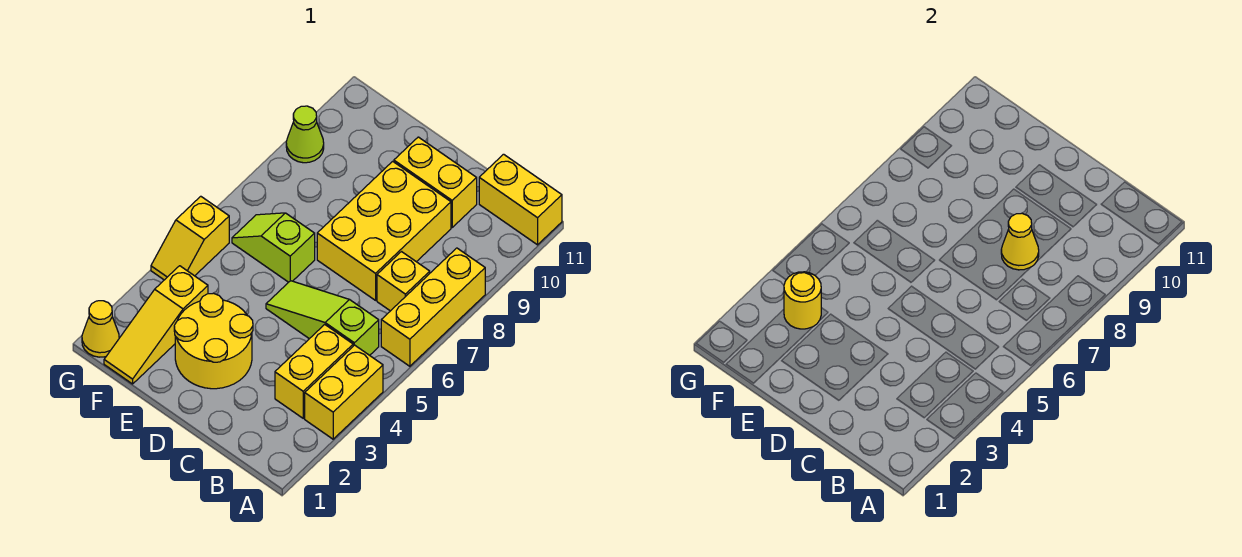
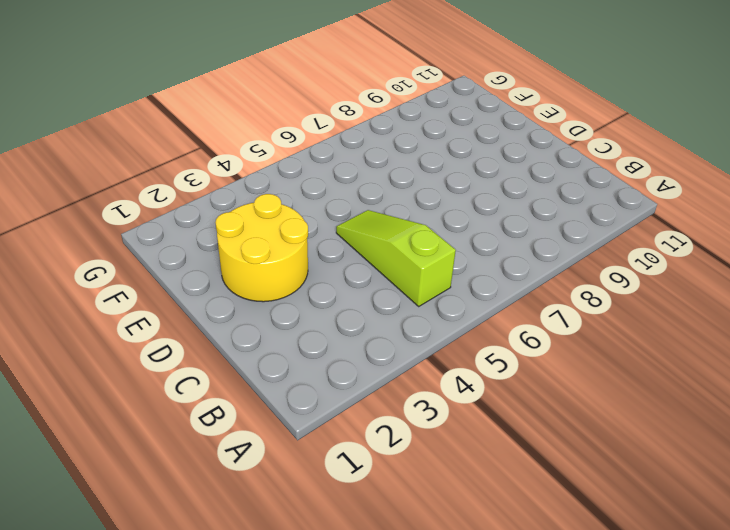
none -> yellow 1x2 brick [305,345,383,439]
none -> yellow 1x3 brick [381,248,485,366]
none -> yellow 1x2 brick [479,154,562,245]

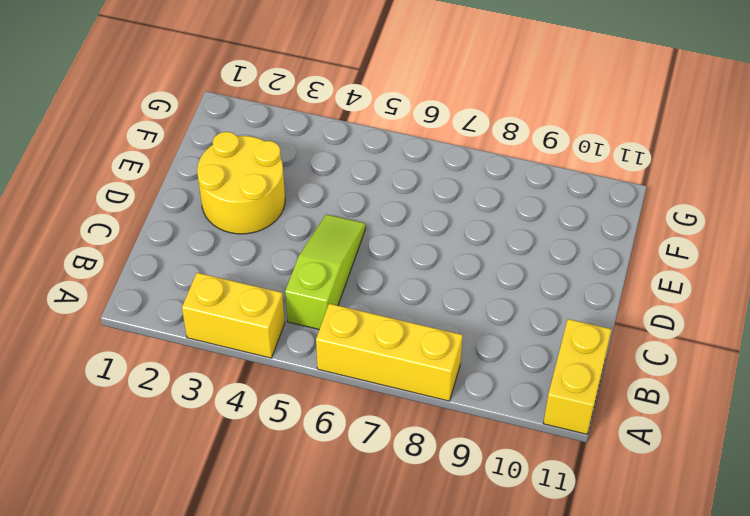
none -> yellow 1x2 brick [275,324,353,418]
none -> yellow 1x1 brick [377,252,430,311]
none -> yellow 2x3 brick [317,161,451,300]

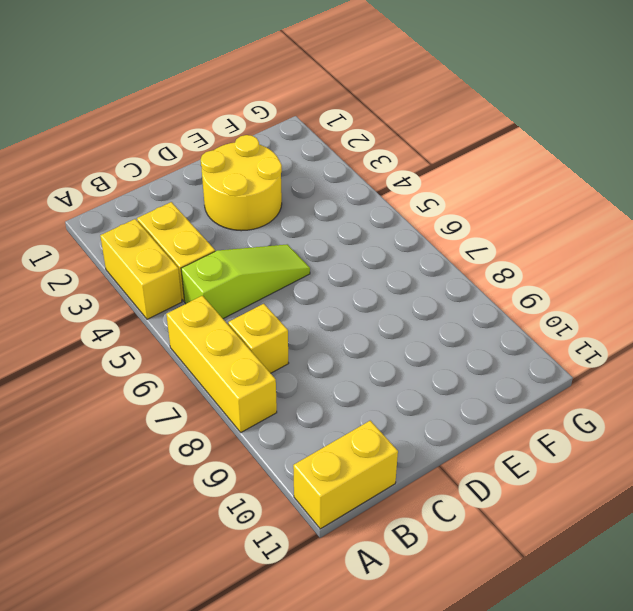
none -> yellow 2x3 brick [317,161,451,300]
none -> yellow 1x2 brick [394,137,477,227]
none -> lime 1x2 slope [232,213,315,282]

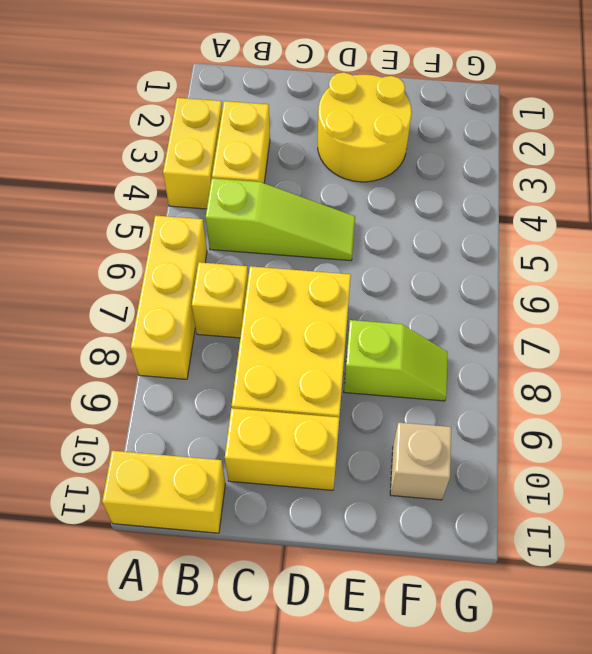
lime 1x2 slope [344,320,448,401] -> lime 1x2 slope moved to [232,213,315,282]
tan 1x1 brick [390,422,451,500] -> none
none -> yellow 1x3 slope [104,266,208,384]
none -> yellow 1x1 cone [82,301,119,357]
none -> yellow 1x2 slope [151,196,229,280]

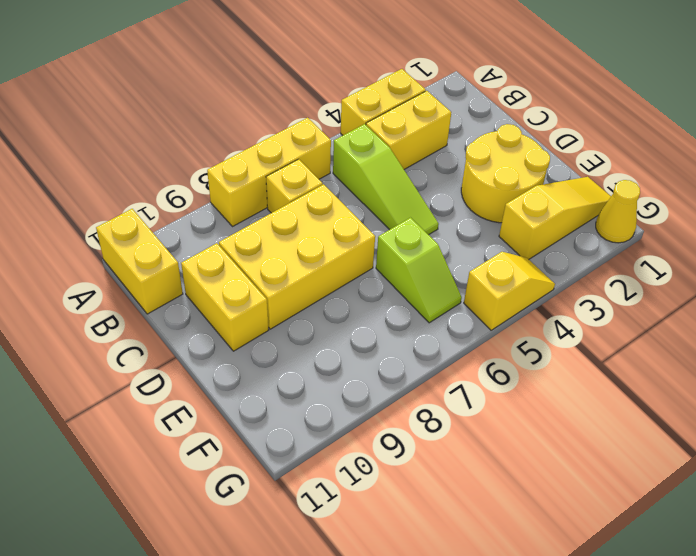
none -> lime 1x1 cone [286,106,324,163]
none -> yellow 1x1 cone [1001,213,1039,270]
none -> yellow 1x1 round brick [784,272,821,329]

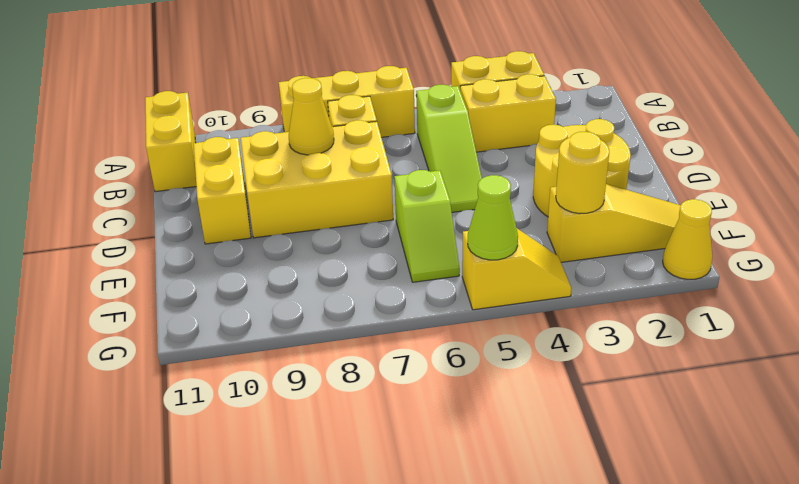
lime 1x1 cone [468,175,518,260] -> lime 1x1 cone moved to [286,106,324,163]

